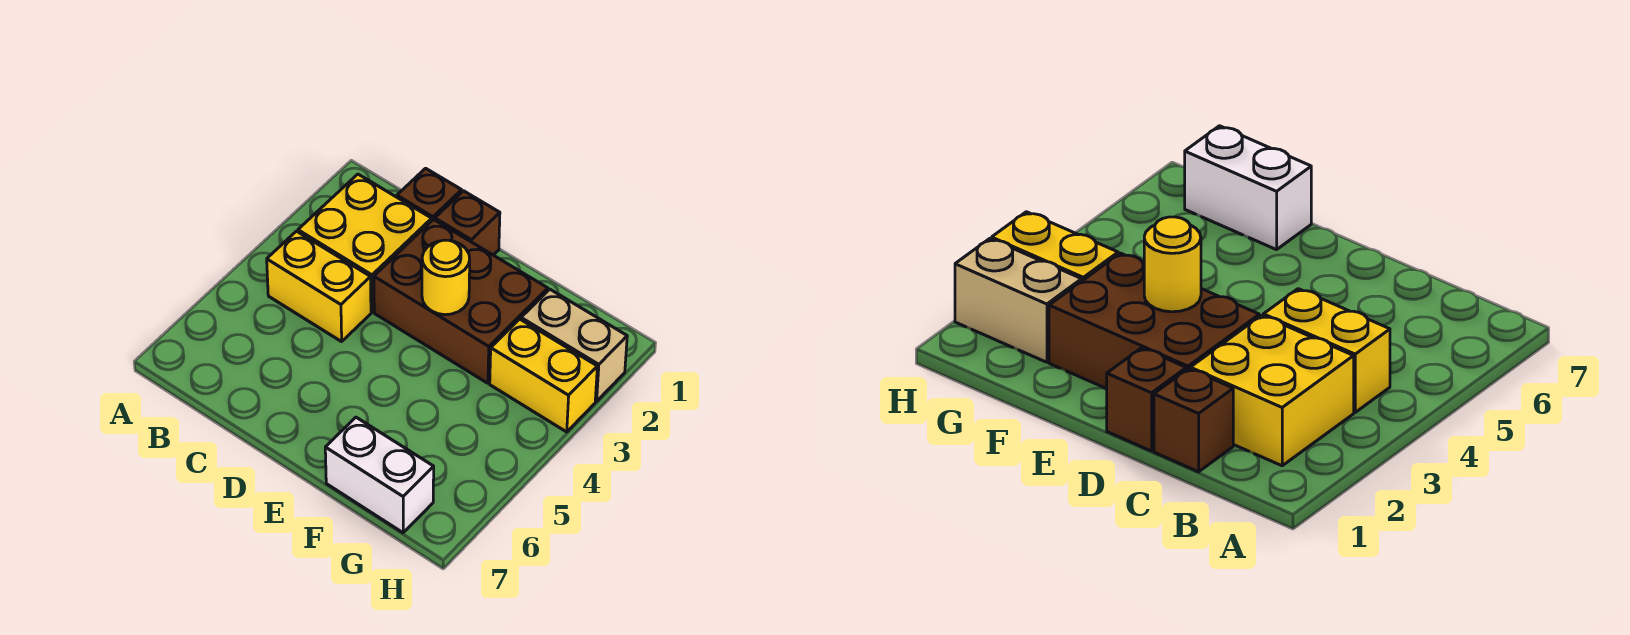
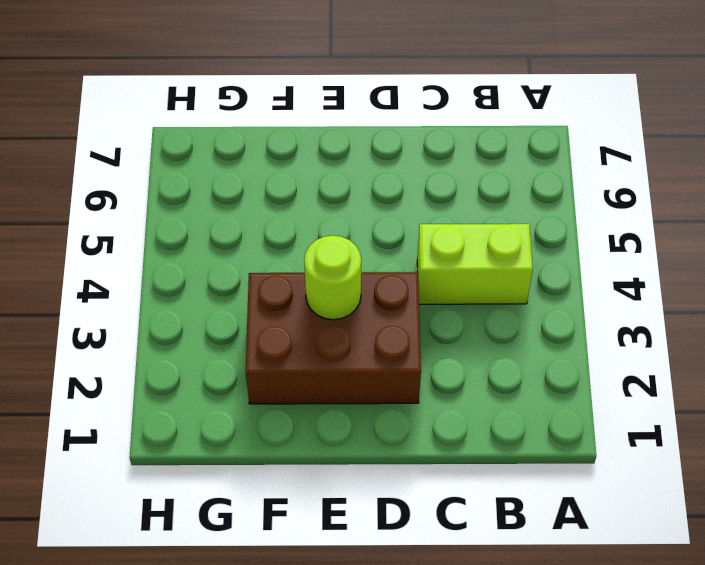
lime 1x2 brick [417,224,533,304] -> yellow 1x2 brick [267,231,371,342]
lime 1x1 round brick [304,235,361,320] -> yellow 1x1 round brick [422,240,470,315]
none -> yellow 2x2 brick [298,174,432,312]
none -> brown 1x1 brick [397,168,462,220]

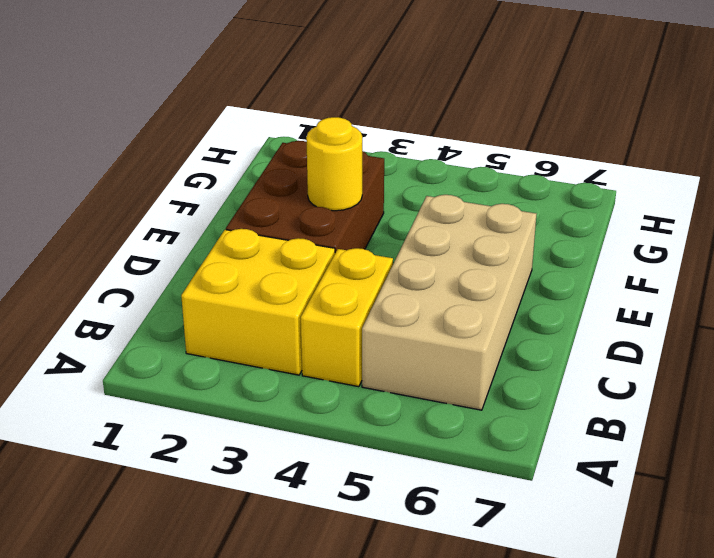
tan 2x4 brick [362,195,536,410] -> none
none -> brown 1x1 brick [397,168,462,220]
none -> brown 1x1 brick [435,191,500,255]

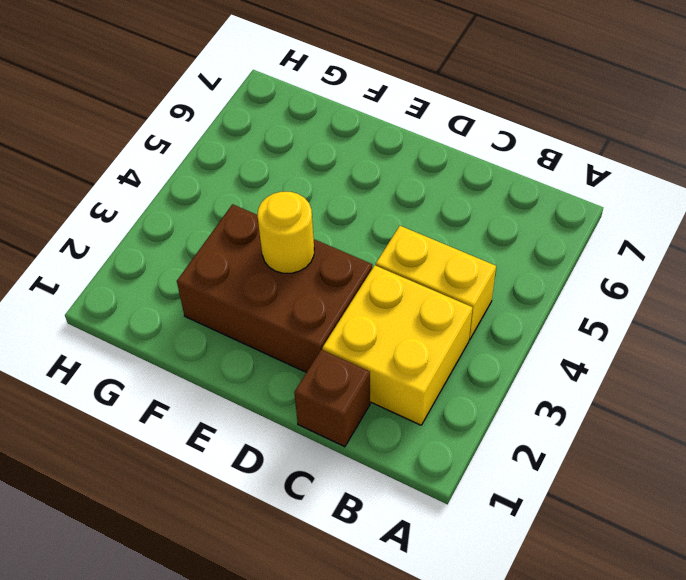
none -> brown 1x1 brick [435,191,500,255]
none -> white 1x2 brick [325,417,434,533]

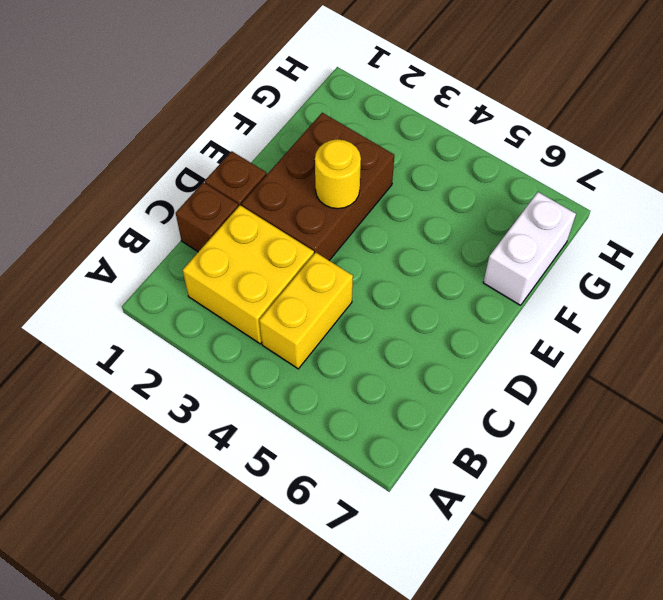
none -> tan 1x2 brick [521,289,627,401]
none -> yellow 1x2 brick [490,319,597,432]

